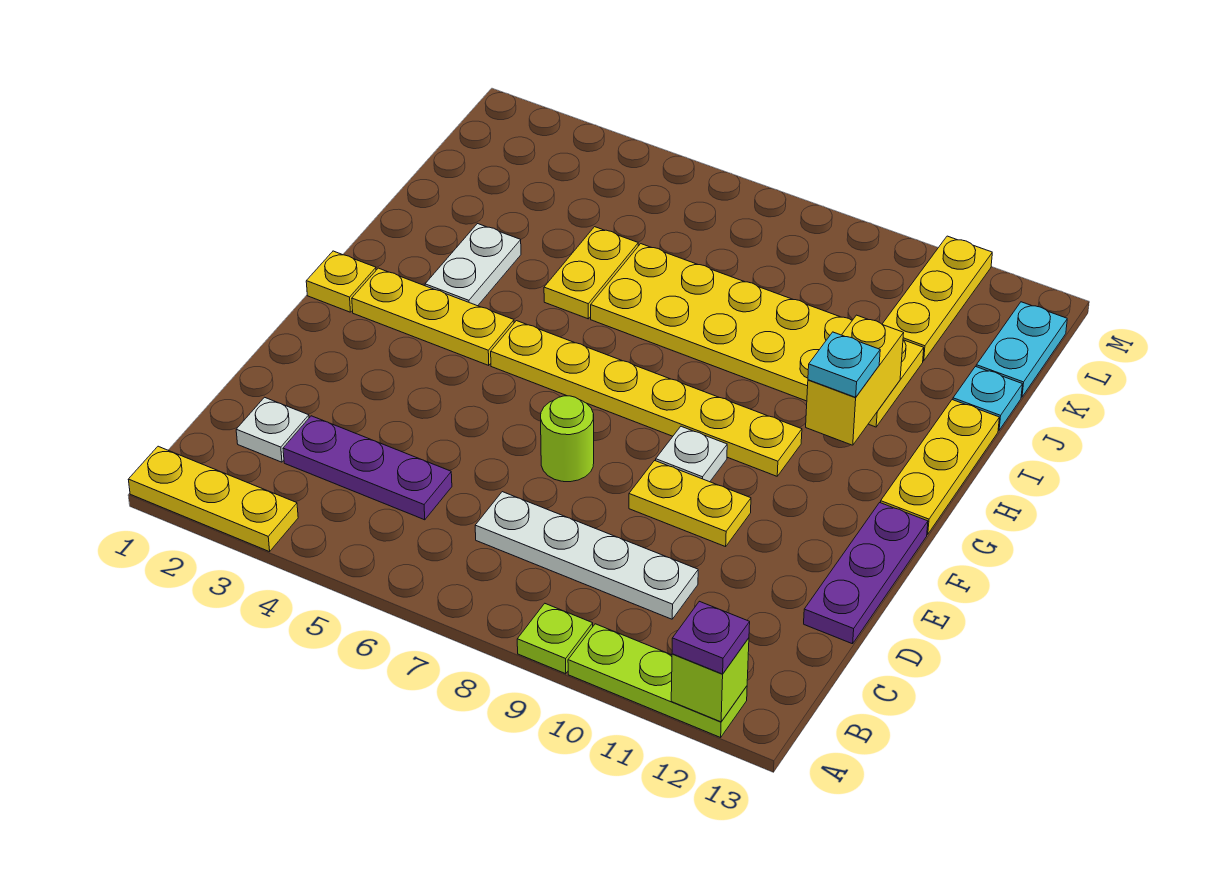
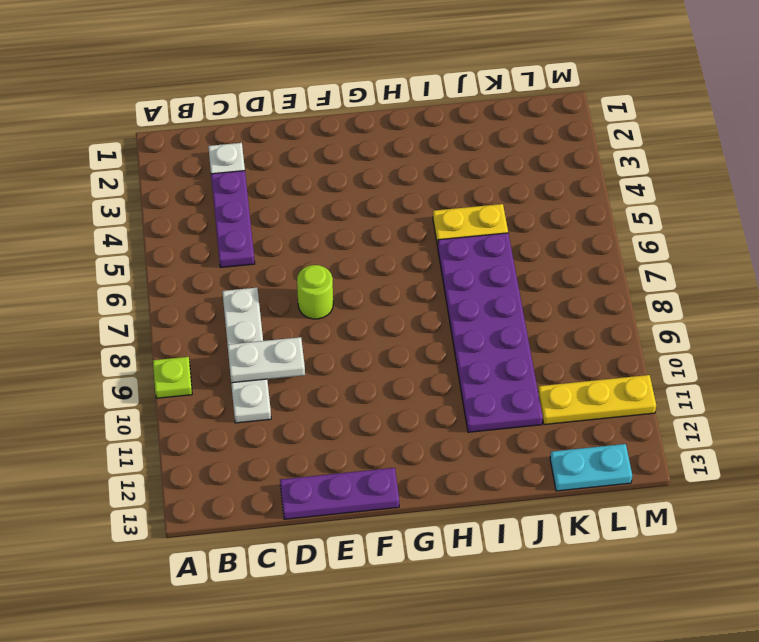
white 1x2 plate [227,337,305,383] -> white 1x2 plate moved to [425,224,521,306]
purple 2x6 plate [438,233,543,432] -> yellow 2x6 plate [591,244,924,427]
none -> yellow 1x3 plate [128,446,298,552]
none -> lime 1x3 plate [568,624,747,737]
none -> yellow 1x2 plate [629,461,751,547]

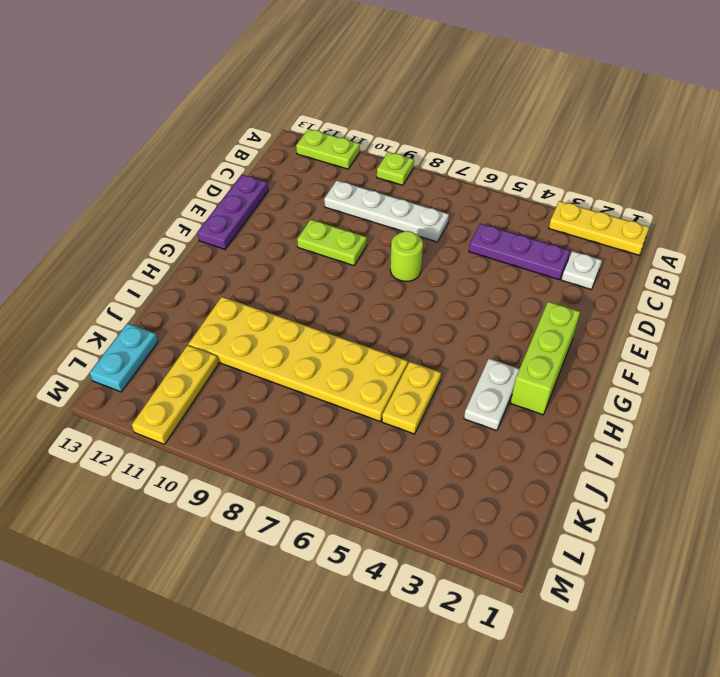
lime 1x2 plate [296,129,360,169] -> lime 1x3 plate [568,624,747,737]
lime 1x2 plate [297,219,367,266] -> yellow 1x2 plate [629,461,751,547]
lime 1x3 brick [510,302,580,415] -> yellow 1x3 plate [352,268,514,366]
none -> white 1x1 plate [656,426,727,482]
none -> yellow 1x1 plate [306,251,376,312]
none -> yellow 1x6 plate [491,321,802,476]

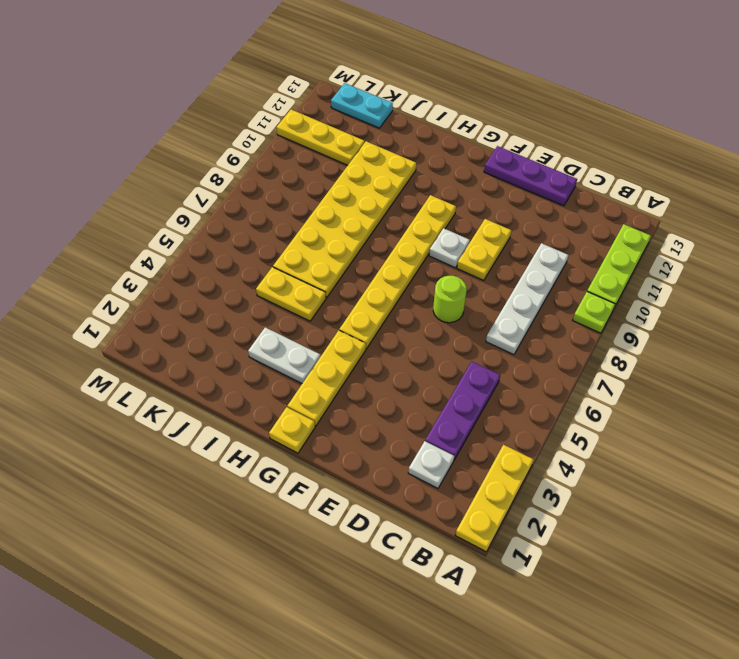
none -> yellow 1x3 plate [881,400,999,534]
none -> cyan 1x1 plate [953,367,1022,430]
none -> lime 1x1 brick [671,638,749,722]

